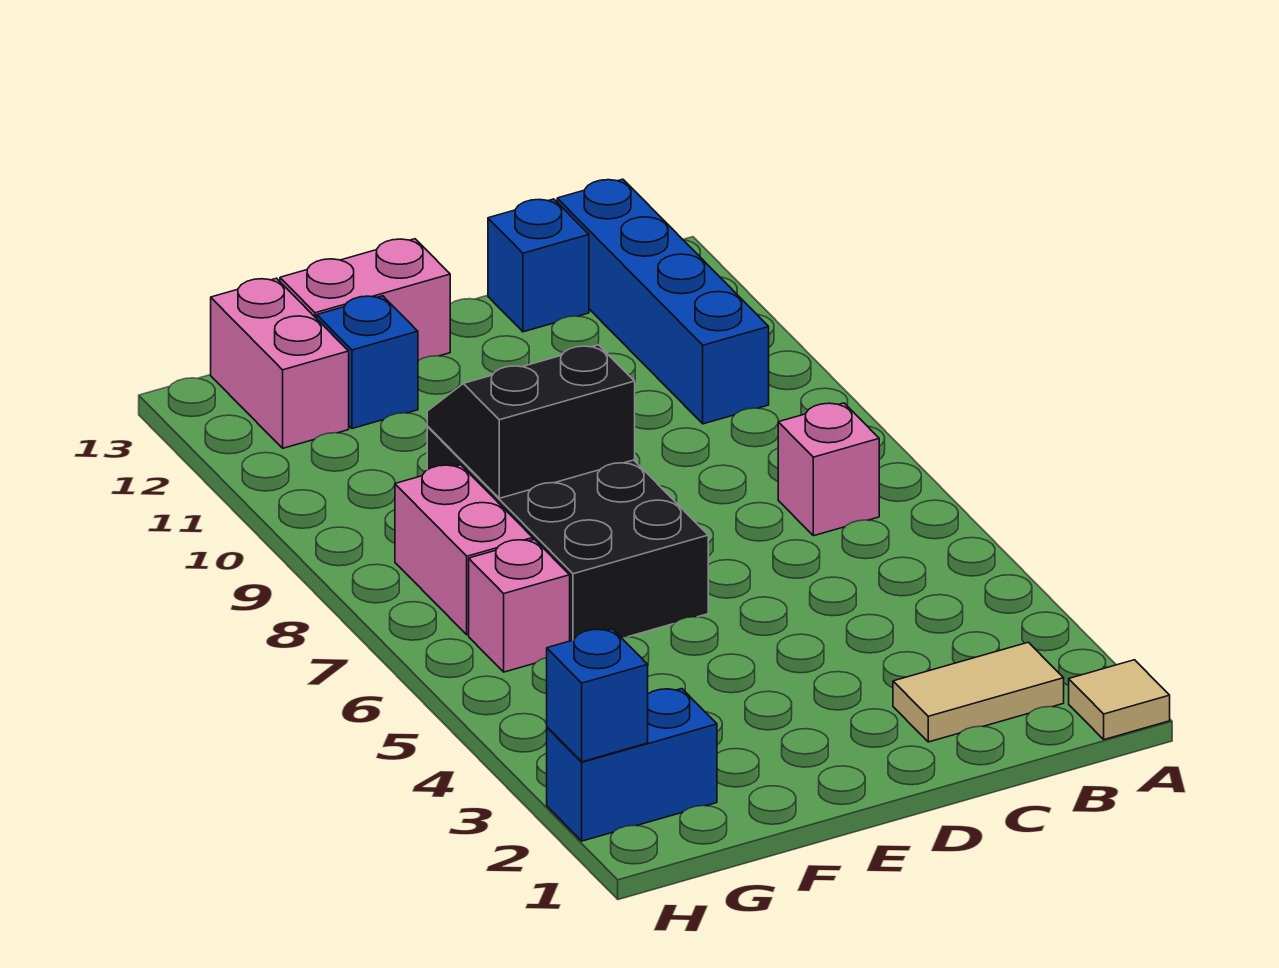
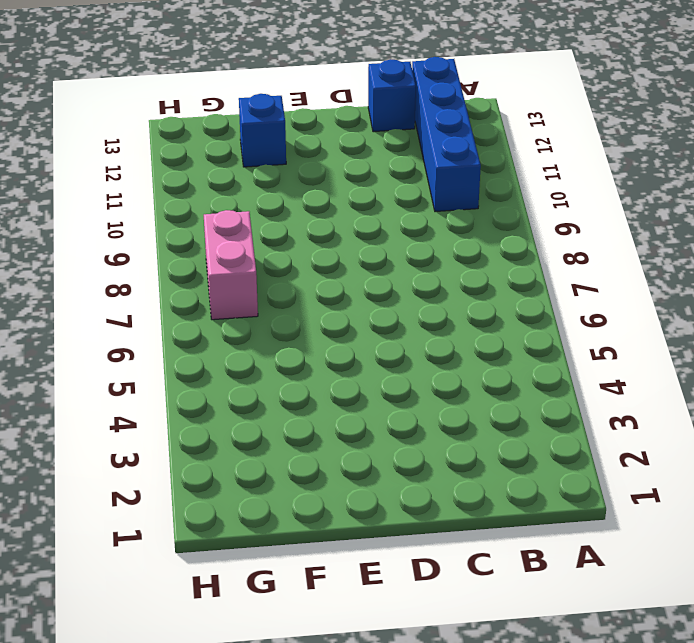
none -> tan 1x1 tile [1069,660,1170,740]
none -> tan 1x2 tile [893,642,1064,742]
none -> pink 1x1 brick [778,403,879,536]

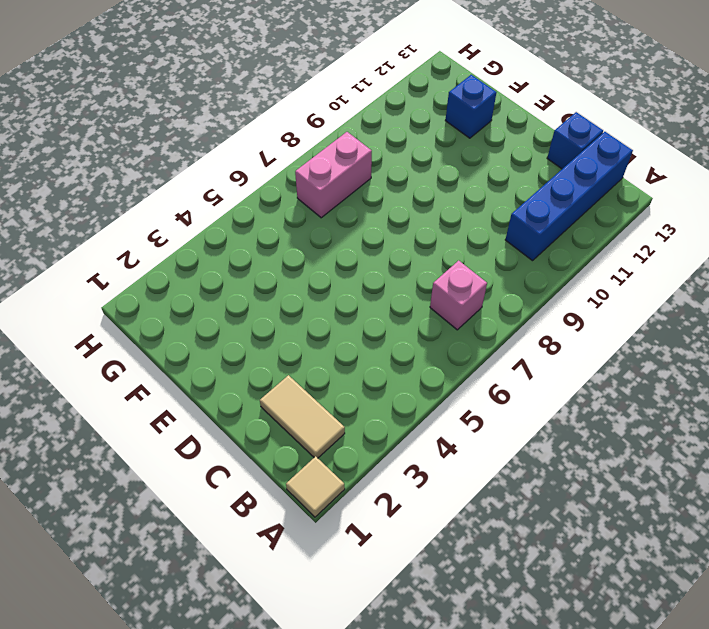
none -> black 2x4 brick [427,426,708,641]
none -> pink 1x2 brick [280,239,450,361]
none -> blue 1x2 brick [547,689,717,841]

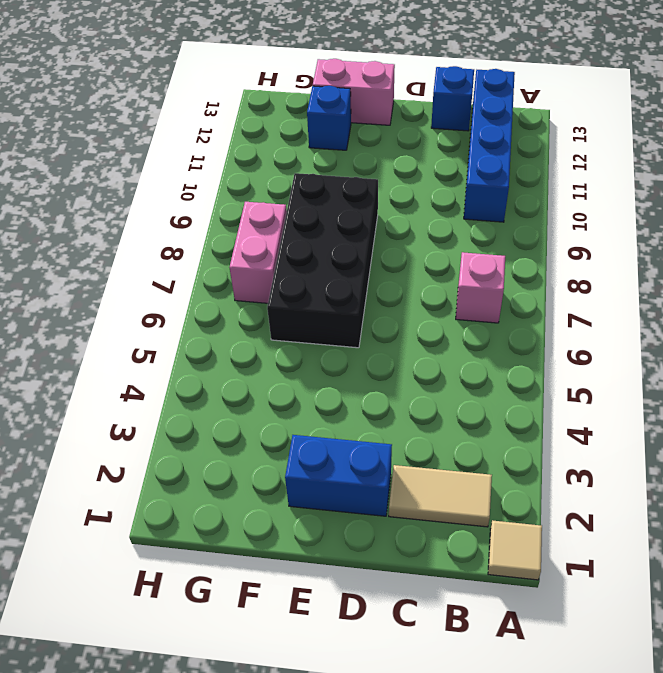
blue 1x2 brick [285,435,392,516] -> blue 1x2 brick moved to [547,689,717,841]
none -> pink 1x1 brick [469,539,570,672]
none -> pink 1x2 brick [211,278,349,448]
none -> black 2x2 slope [427,345,635,498]

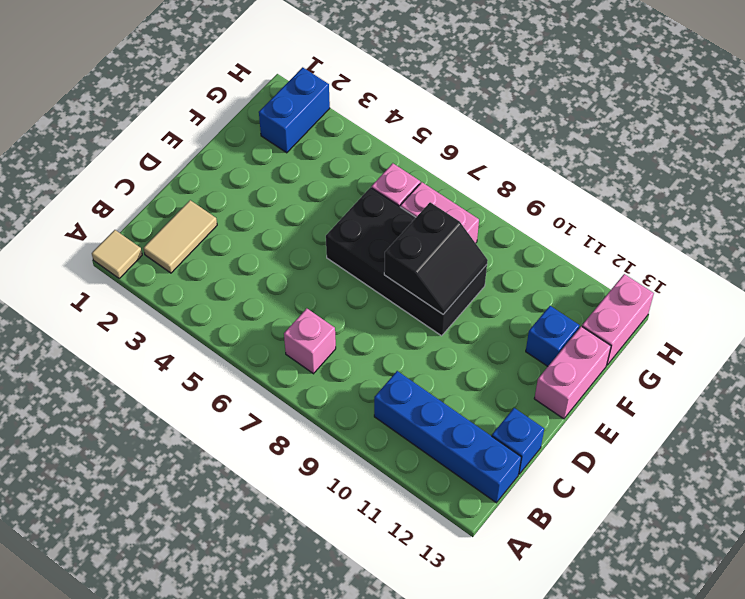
pink 1x2 brick [582,274,654,365] -> pink 1x2 brick turned to [211,278,349,448]
none -> blue 1x1 brick [547,629,648,762]

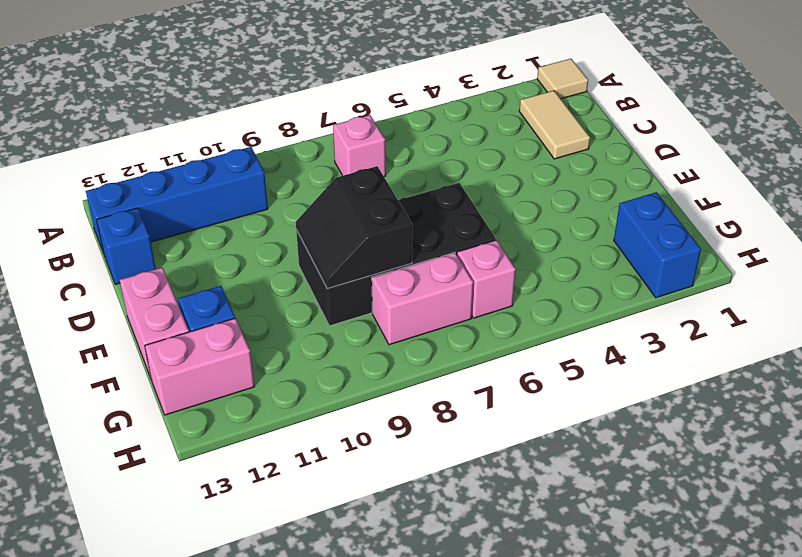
none -> blue 1x1 brick [547,629,648,762]

